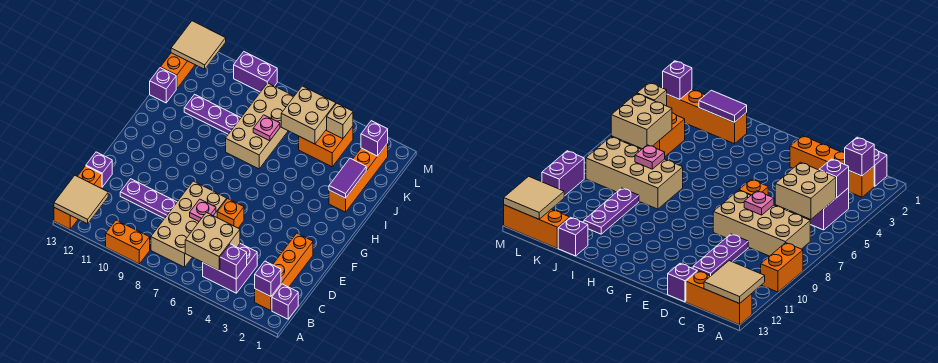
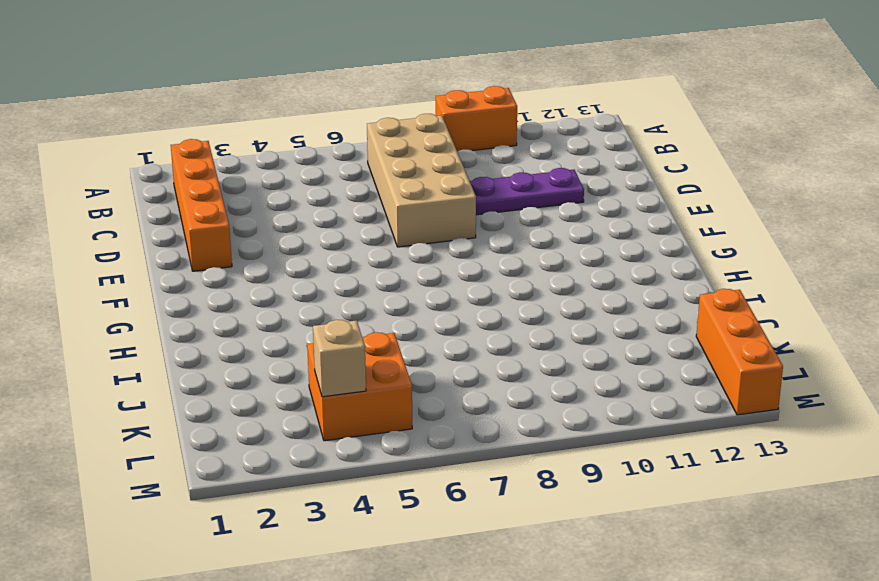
none -> orange 1x3 brick [54,166,102,229]
none -> purple 1x1 brick [272,284,298,319]
none -> purple 2x2 brick [203,244,257,293]

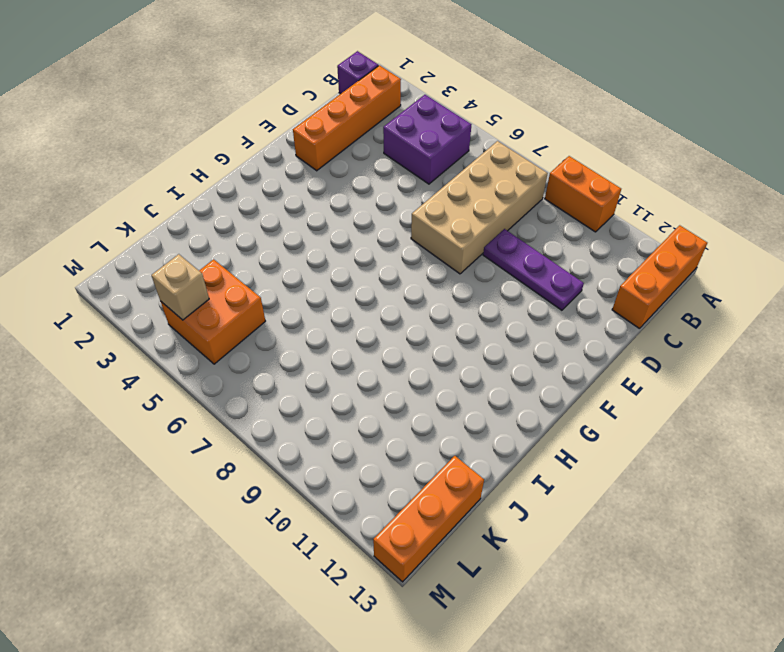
none -> purple 1x1 brick [86,152,112,187]
none -> orange 1x1 brick [217,199,244,228]
none -> orange 1x4 brick [329,143,388,212]

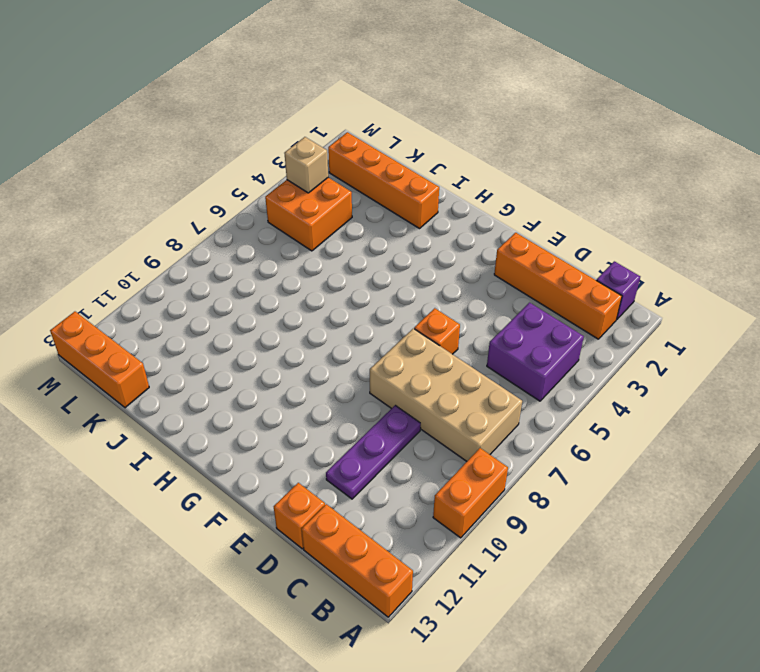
orange 1x1 brick [274,483,325,549] -> purple 1x1 brick [86,152,112,187]
none -> tan 2x4 brick [226,83,294,169]
none -> purple 1x3 plate [184,94,241,134]
none -> purple 1x1 brick [150,68,176,103]

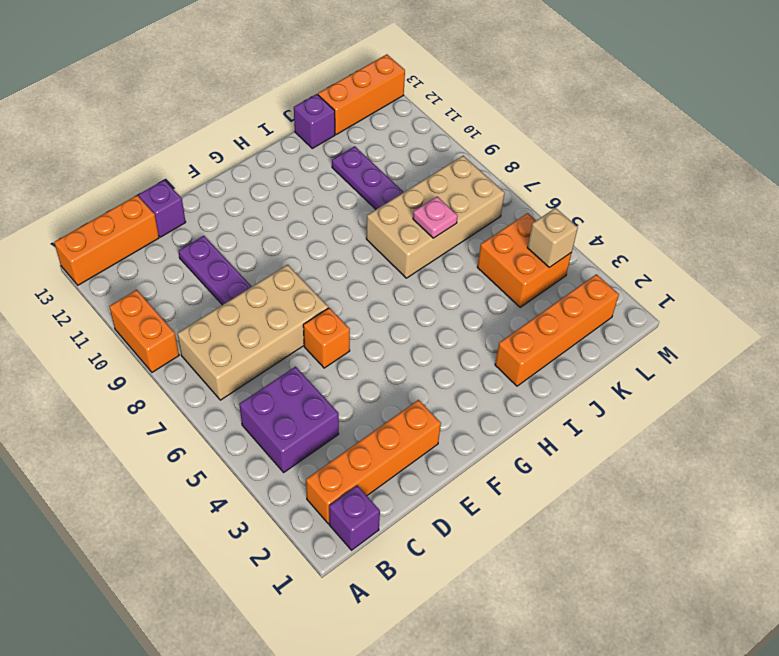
none -> purple 1x2 brick [234,52,277,92]
none -> tan 2x2 tile [54,176,108,224]
none -> purple 1x1 brick [255,261,281,297]

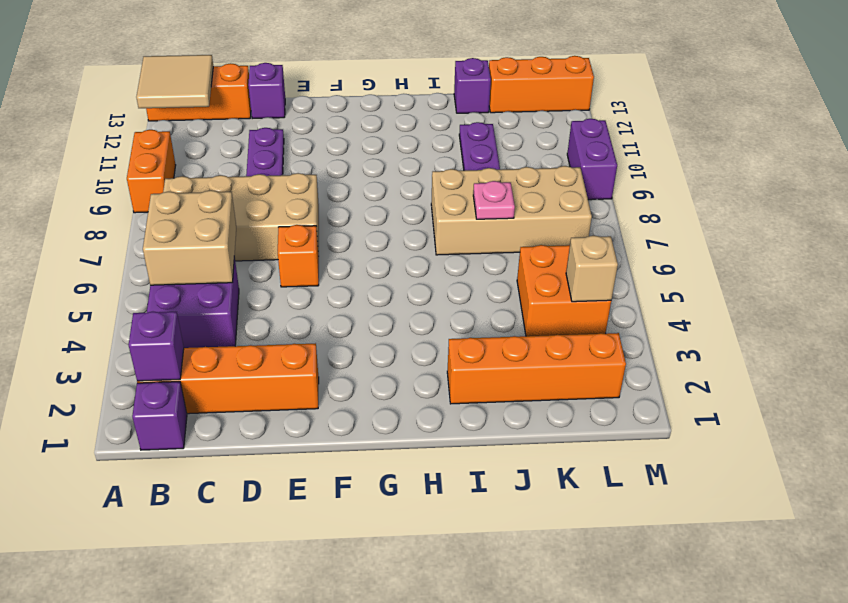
none -> purple 1x1 brick [220,244,247,279]
none -> pink 1x1 plate [190,199,216,222]
none -> purple 1x2 tile [329,158,366,198]

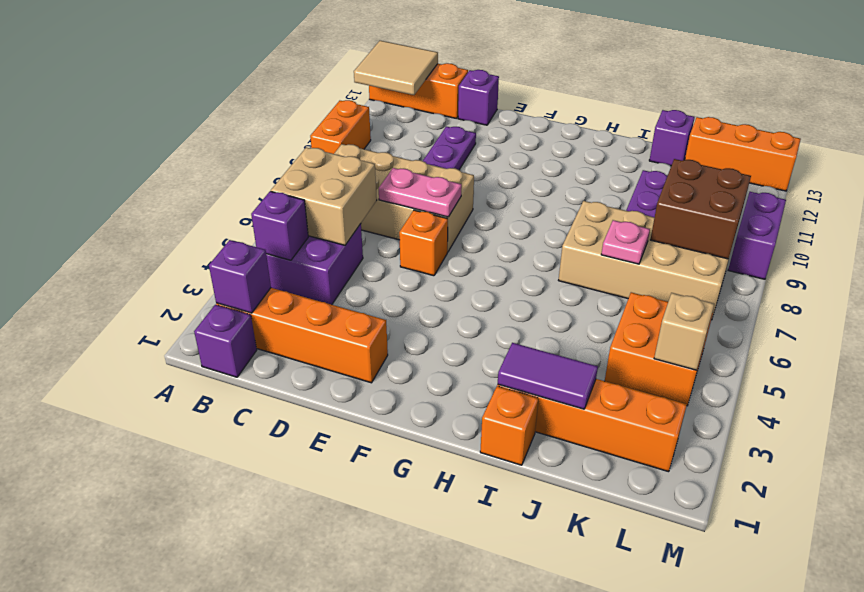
pink 1x2 plate [379,168,462,217] -> pink 1x1 plate [190,199,216,222]
orange 1x1 brick [480,386,539,465] -> none
brown 2x2 brick [650,159,751,259] -> none
none -> tan 2x2 brick [281,86,336,144]
none -> purple 1x1 brick [361,121,388,156]
none -> tan 2x2 tile [171,21,226,69]

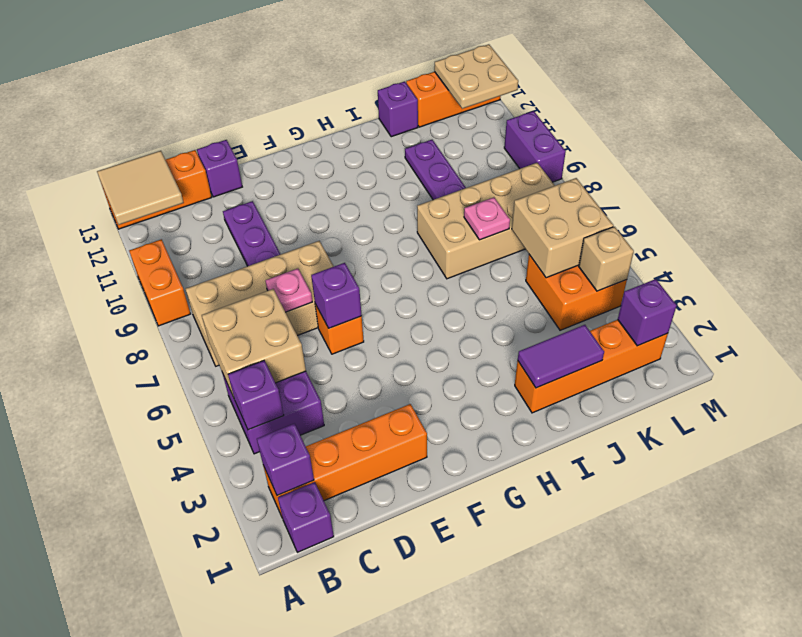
purple 1x1 brick [311,263,362,328] -> none
tan 2x2 plate [434,44,518,109] -> tan 2x2 tile [171,21,226,69]

